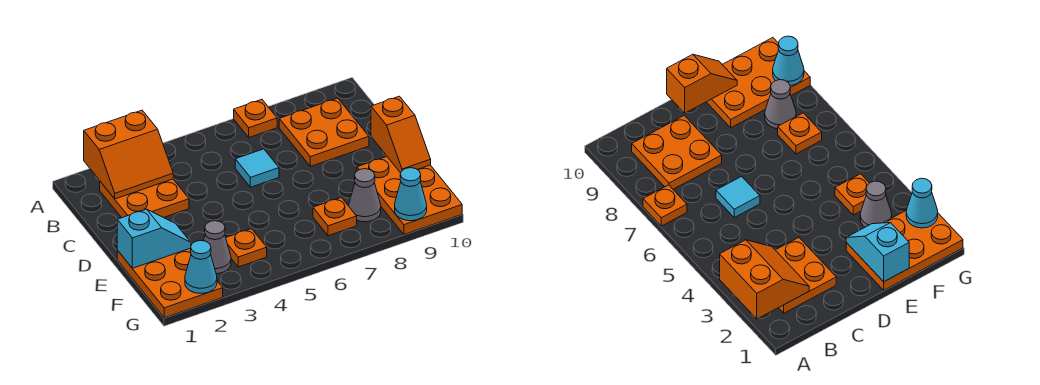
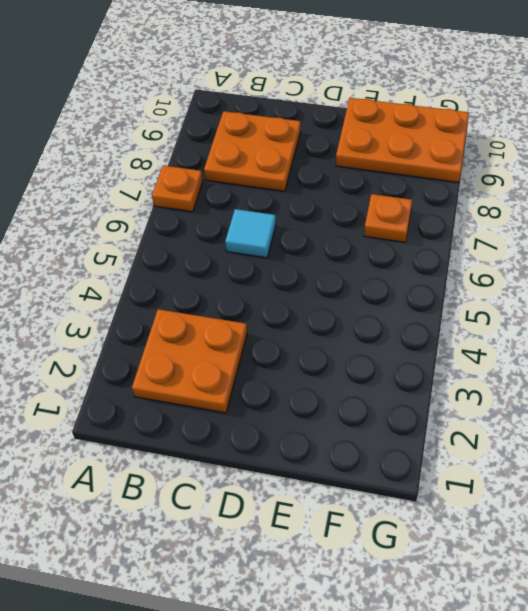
none -> orange 2x3 plate [117,248,223,318]
none -> grey 1x1 cone [203,221,231,274]
none -> orange 1x1 plate [226,229,267,267]

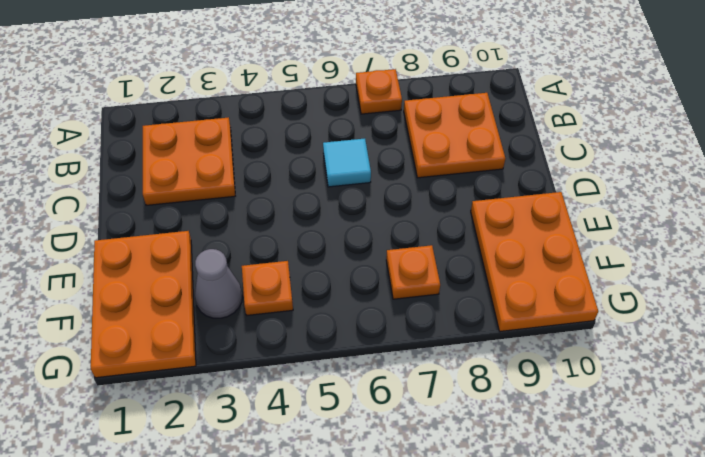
none -> grey 1x1 cone [349,169,381,222]
none -> orange 2x2 slope [84,110,173,199]
none -> orange 1x2 slope [371,96,431,173]

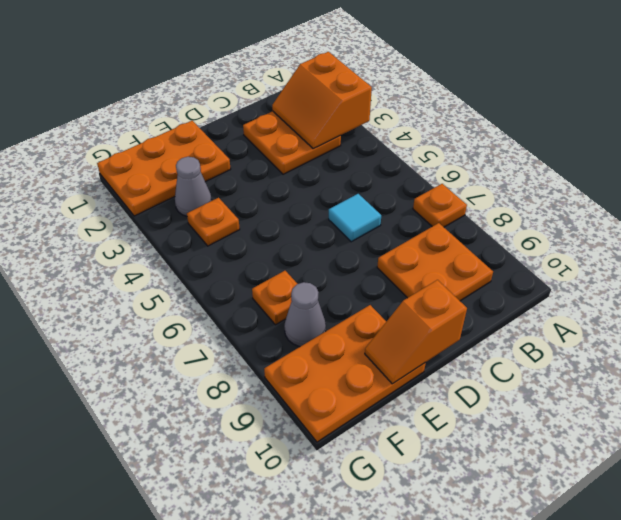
none -> cyan 1x2 slope [117,209,191,268]
none -> cyan 1x1 cone [185,241,217,293]
none -> cyan 1x1 cone [395,168,427,221]

